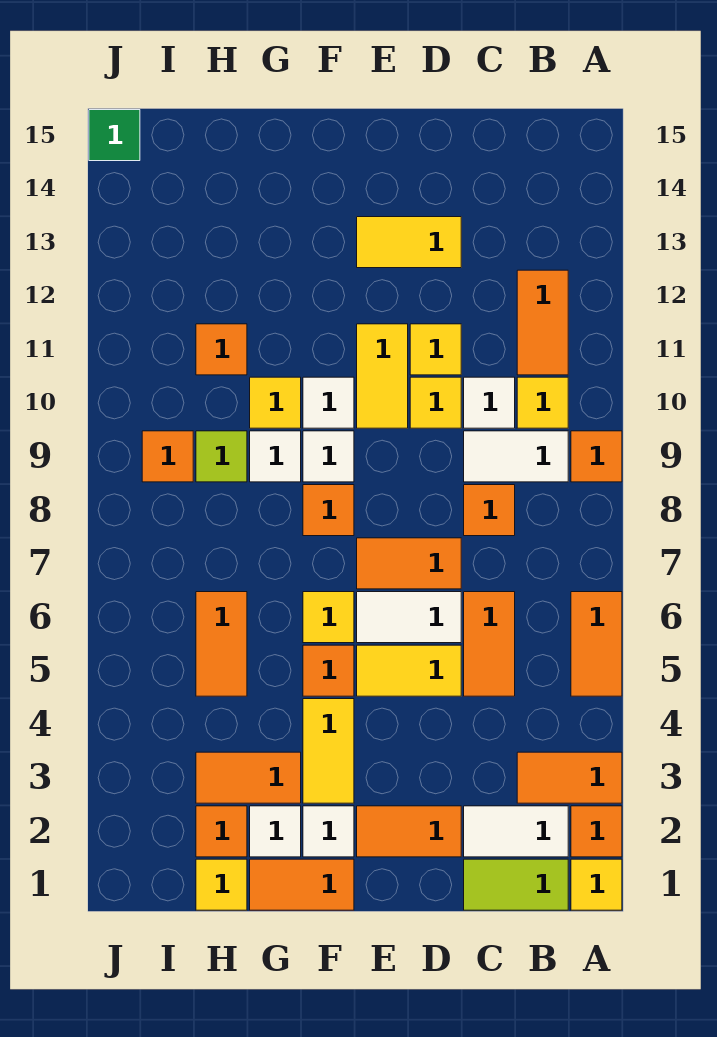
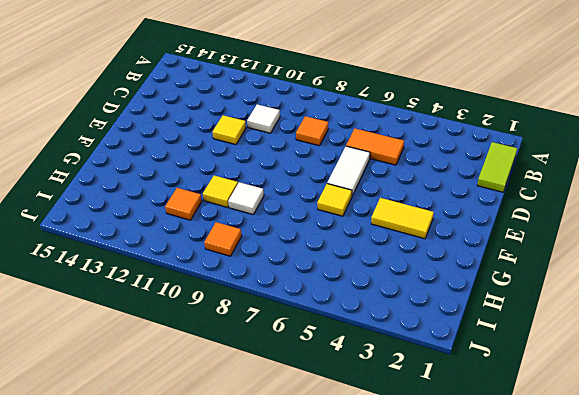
none -> yellow 1x1 tile [571,859,622,910]
none -> orange 1x1 tile [571,806,622,857]
none -> orange 1x2 tile [517,752,622,803]
none -> orange 1x2 tile [571,592,622,696]

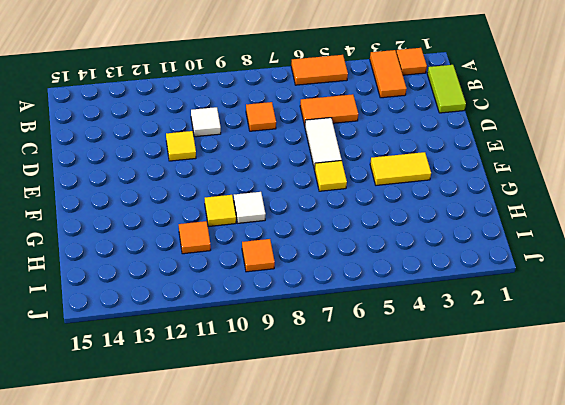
none -> yellow 1x1 tile [571,859,622,910]
none -> orange 1x1 tile [571,431,622,482]
none -> white 1x2 tile [464,806,568,857]
none -> white 1x2 tile [464,431,568,482]

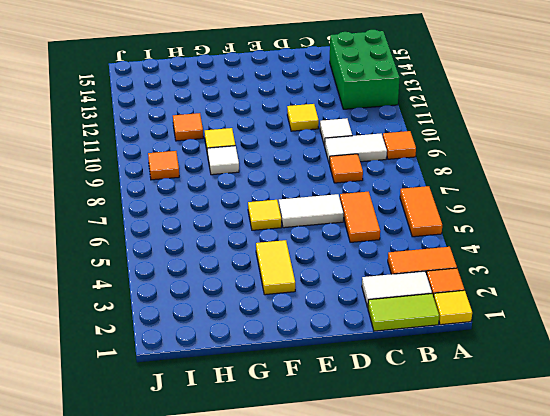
green 2x3 brick [330,30,400,109] -> orange 1x2 tile [517,270,568,375]
none -> yellow 1x1 tile [517,377,568,428]
none -> orange 1x2 tile [357,806,461,857]
none -> yellow 1x2 tile [357,645,461,696]
none -> orange 1x2 tile [357,538,461,589]

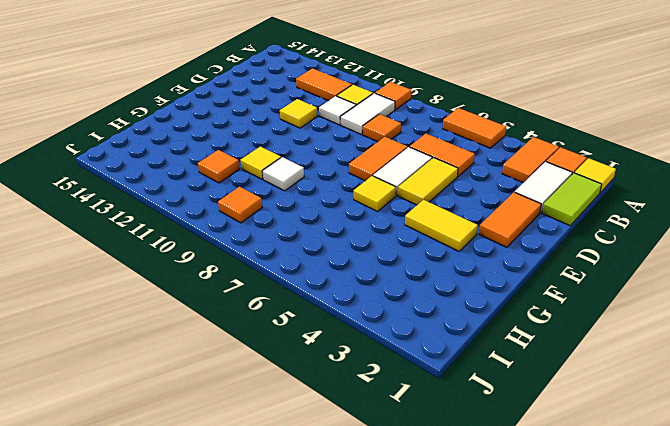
none -> yellow 1x1 tile [410,377,461,428]
none -> yellow 1x2 tile [357,217,461,268]
none -> yellow 1x2 tile [357,324,408,428]
none -> orange 1x2 tile [250,859,354,910]

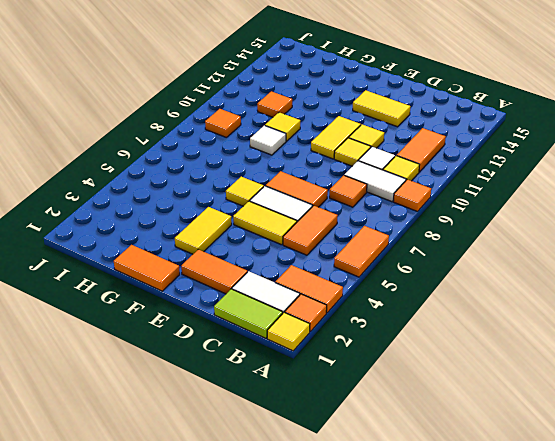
none -> white 1x1 tile [303,806,354,857]
none -> orange 1x1 tile [303,645,354,696]
none -> orange 1x1 tile [303,485,354,536]
none -> white 1x1 tile [303,431,354,482]

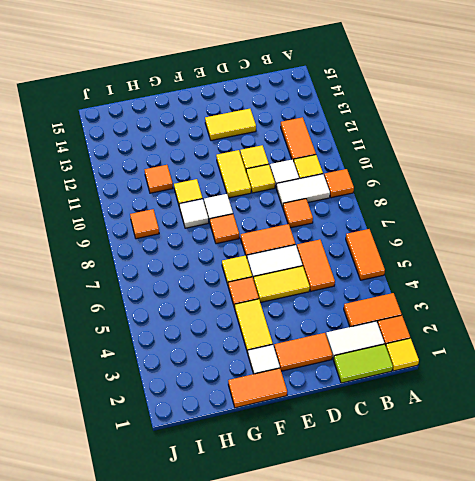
none -> white 1x1 tile [303,377,354,428]
none -> white 1x1 tile [250,806,301,857]
none -> orange 1x2 tile [196,752,301,803]
none -> yellow 1x1 tile [196,859,247,910]

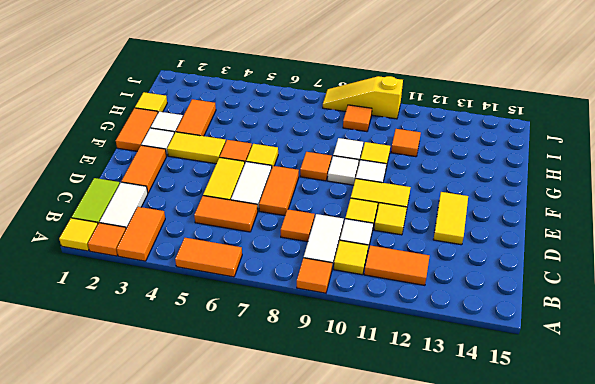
yellow 1x3 slope [323,76,403,119] -> none
none -> orange 1x1 tile [196,806,247,857]
none -> orange 1x2 tile [196,592,247,696]
none -> lime 1x1 tile [196,431,247,482]
none -> green 1x1 tile [89,110,140,161]

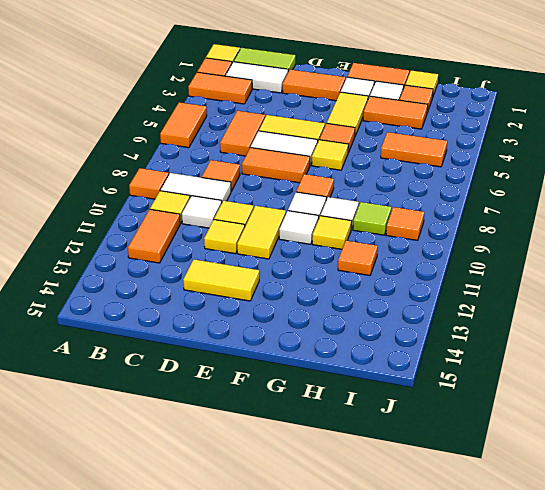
orange 1x2 tile [381,132,447,167] -> orange 1x2 tile turned to [196,592,247,696]
none -> green 1x1 tile [89,110,140,161]

